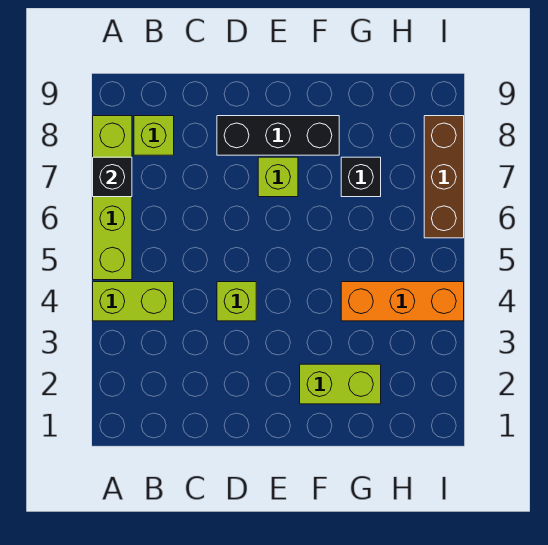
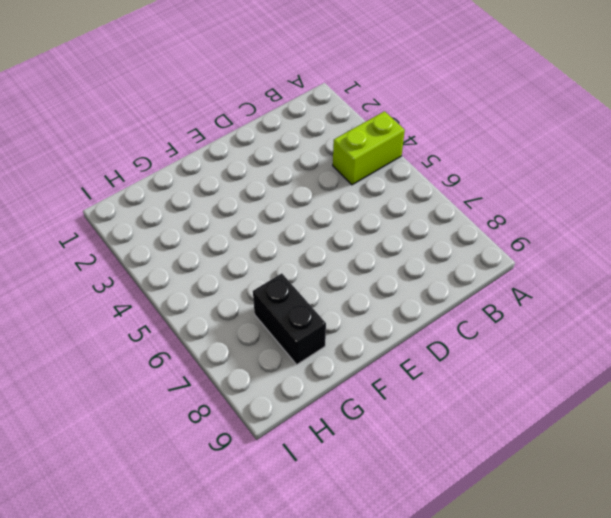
black 1x2 brick [253,273,326,365] -> black 1x1 brick [341,157,381,197]
none -> lime 1x4 brick [93,116,132,280]
none -> lime 1x1 brick [134,116,174,155]

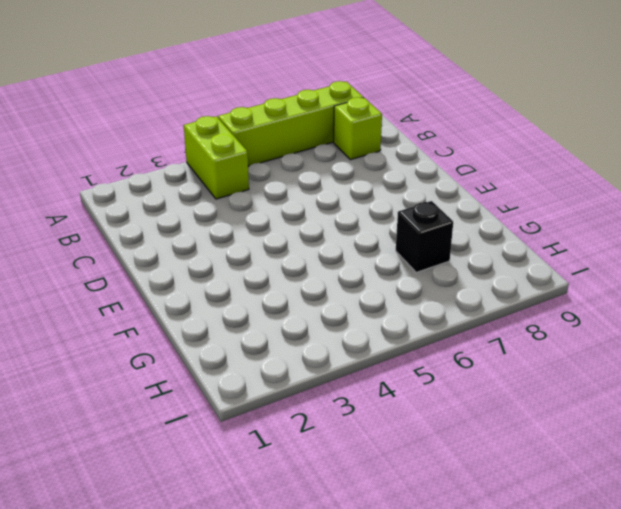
none -> lime 1x1 brick [217,282,256,321]
none -> black 1x3 brick [217,116,339,155]

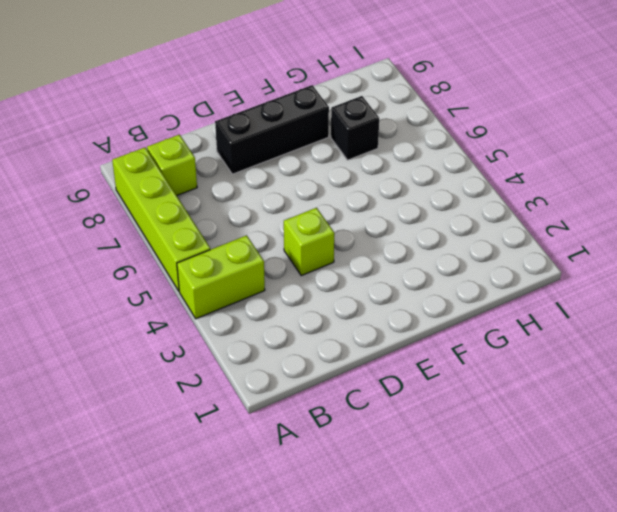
none -> lime 1x1 brick [258,157,298,197]
none -> lime 1x2 brick [300,364,381,404]

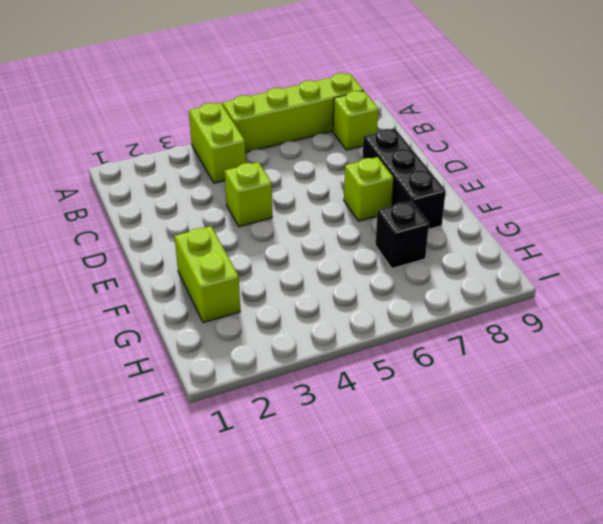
none -> orange 1x3 brick [341,282,464,321]
none -> brown 1x3 brick [424,116,464,238]

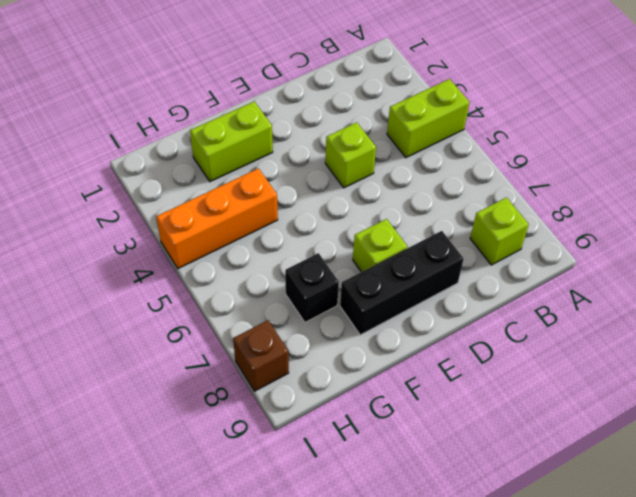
brown 1x1 brick [233,320,289,391] -> brown 1x3 brick [424,116,464,238]
none -> lime 1x4 brick [93,116,132,280]
none -> black 1x1 brick [93,157,132,197]

